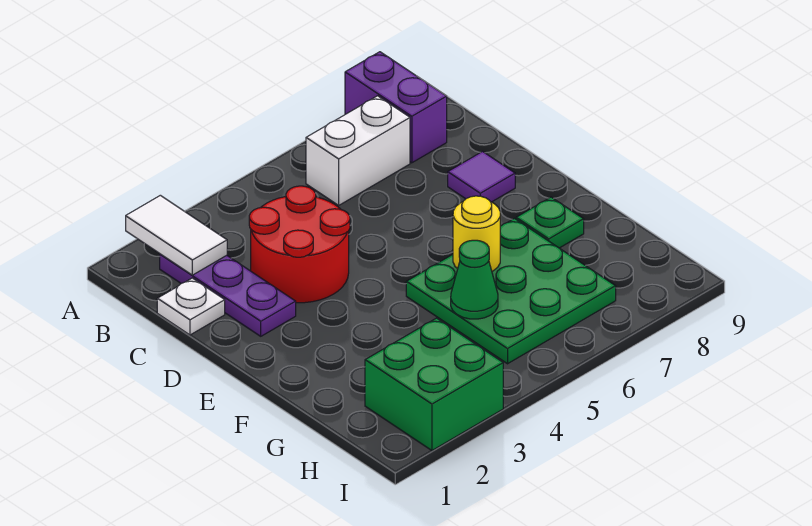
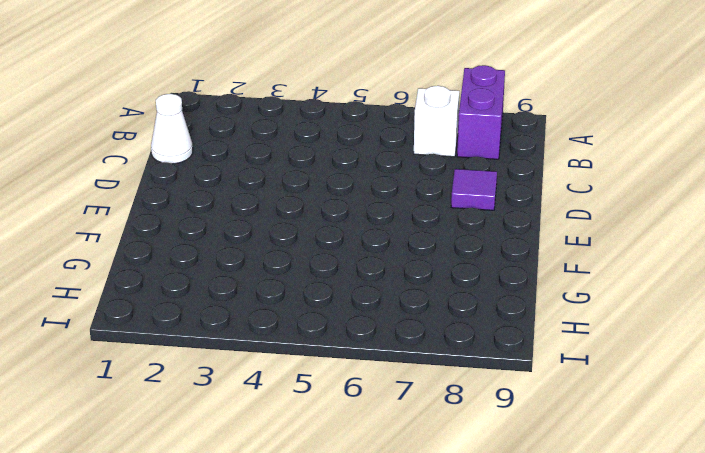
white 1x1 brick [414,86,459,157] -> white 1x2 brick [306,96,410,205]
white 1x1 cone [151,94,193,164] -> white 1x1 plate [157,278,225,335]
none -> purple 1x3 plate [160,254,296,336]
none -> red 2x2 round brick [249,186,350,303]
none -> green 3x3 plate [406,219,616,364]

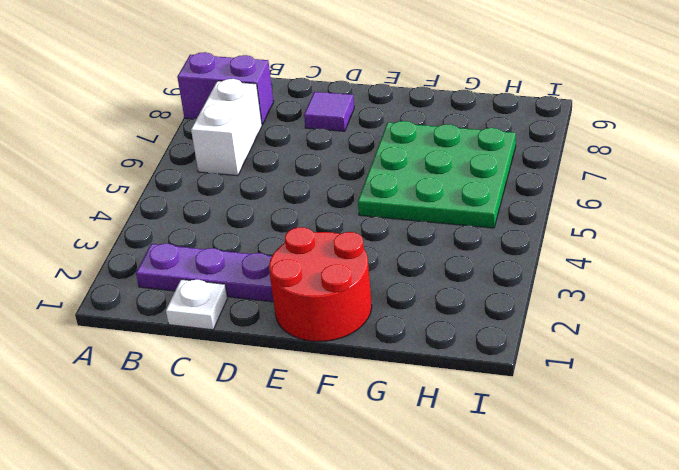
red 2x2 round brick [269,227,372,342] -> red 2x2 round brick moved to [249,186,350,303]
none -> green 1x1 plate [516,197,584,248]
none -> green 2x2 brick [365,318,503,450]
none -> white 1x2 tile [126,195,227,275]

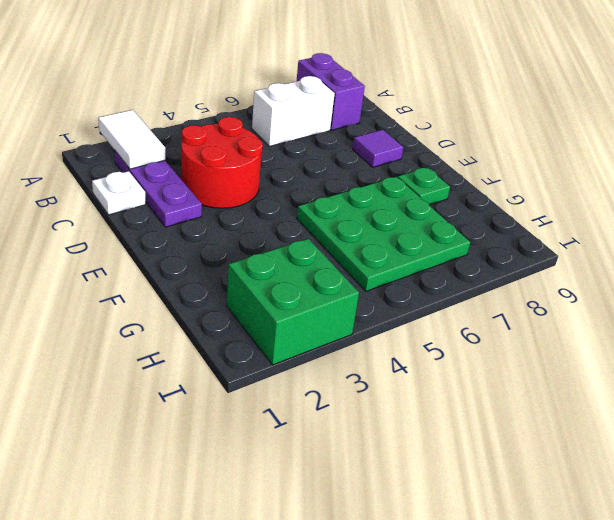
none -> yellow 1x1 round brick [453,196,500,271]
none -> green 1x1 cone [451,240,498,319]

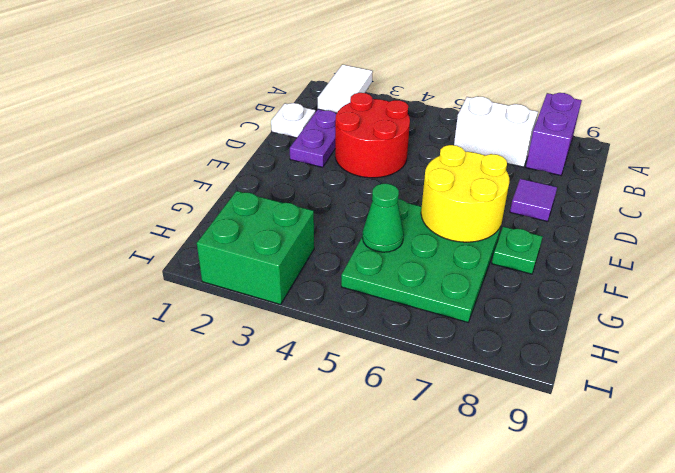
yellow 2x2 round brick [421,145,509,242] -> yellow 1x1 round brick [453,196,500,271]

